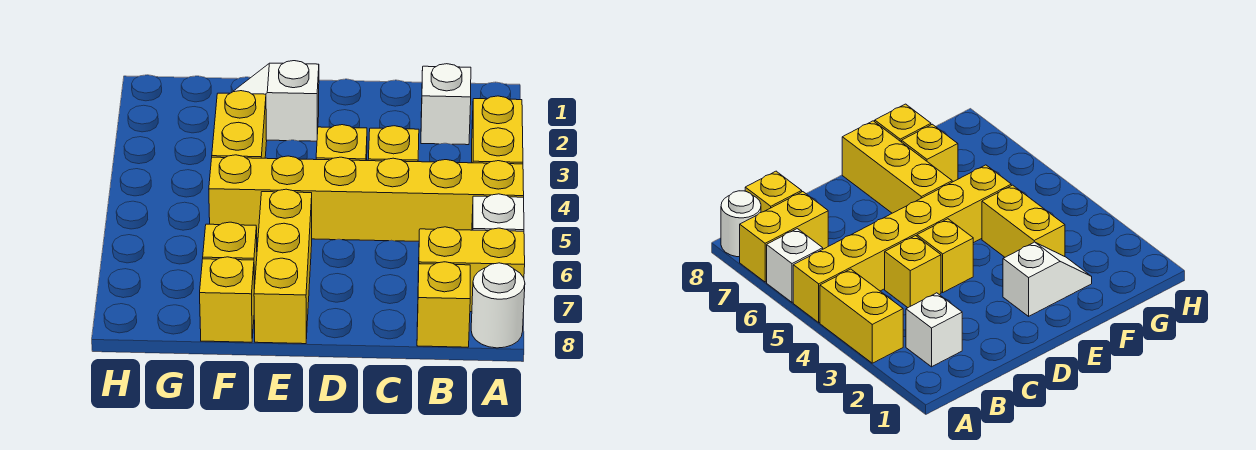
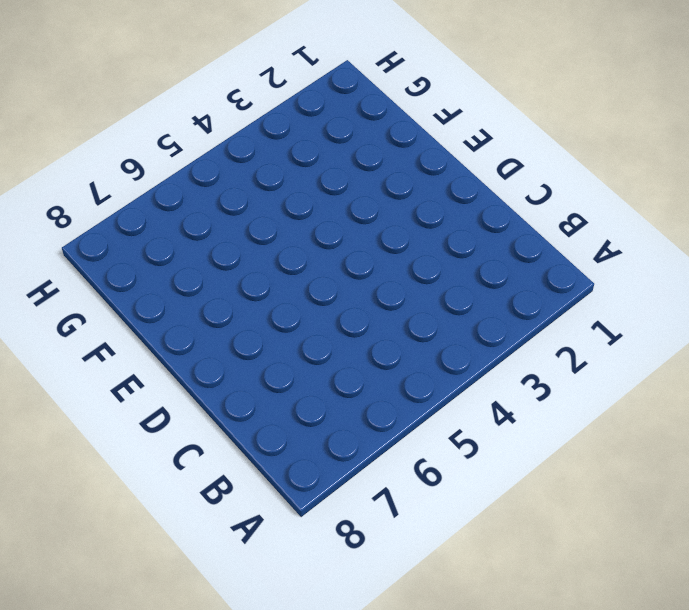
none -> yellow 1x2 brick [472,96,523,164]
none -> yellow 1x6 brick [209,155,524,241]
none -> white 1x1 brick [472,194,524,231]

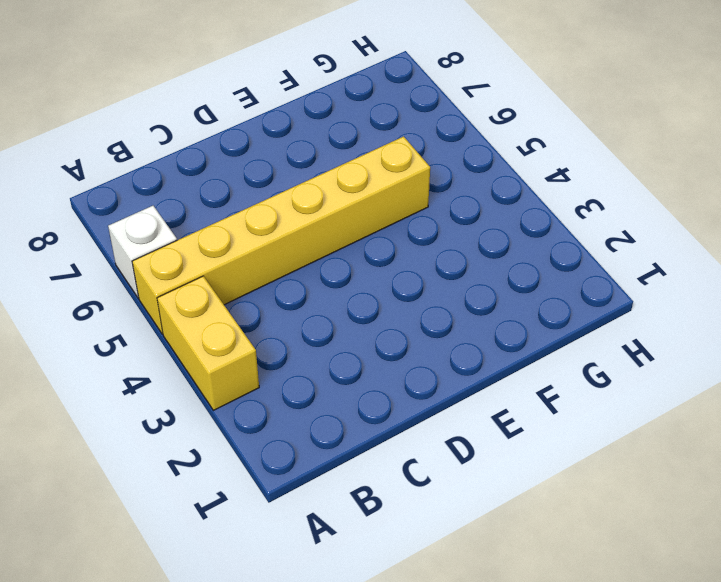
none -> yellow 1x2 brick [418,227,525,312]
none -> white 1x1 round brick [471,263,525,348]
none -> white 1x1 brick [421,64,471,145]

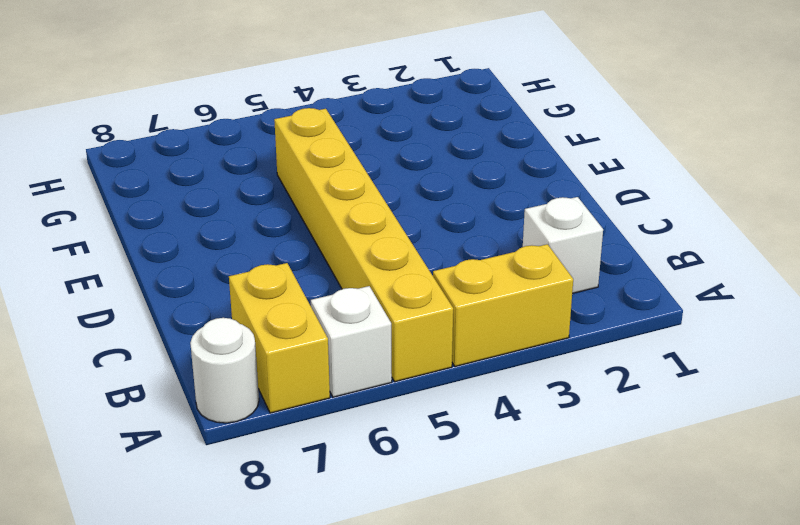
none -> yellow 1x1 brick [417,262,470,347]
none -> yellow 1x1 brick [368,126,419,162]
none -> yellow 1x1 brick [316,125,367,161]

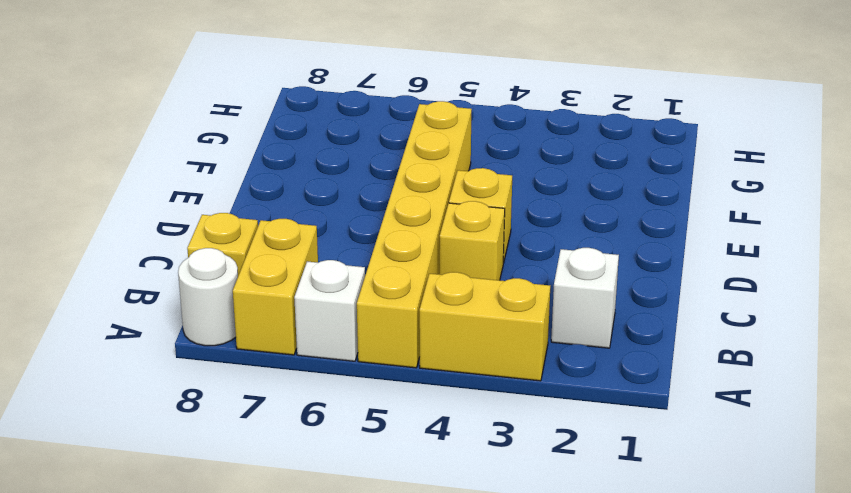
none -> white 1x2 slope [233,61,319,141]
none -> yellow 1x3 brick [254,189,312,344]
none -> yellow 1x2 brick [212,91,267,158]

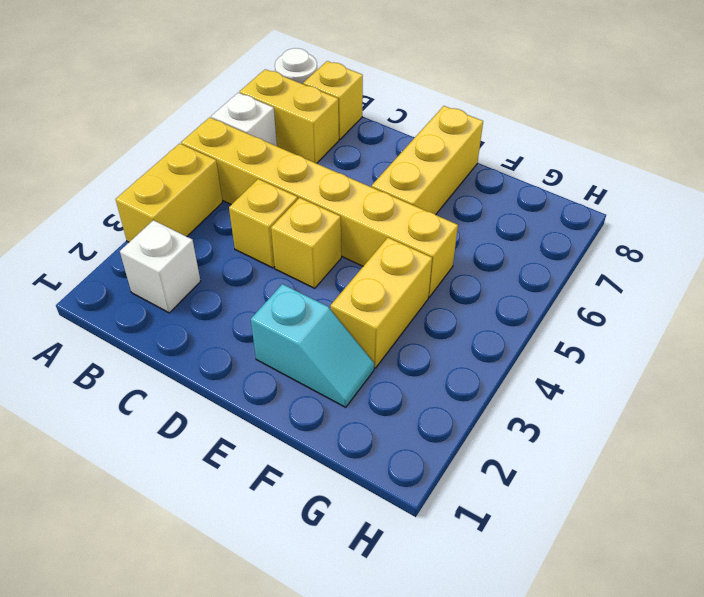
cyan 1x2 slope [251,284,374,407] -> white 1x2 slope [233,61,319,141]
none -> yellow 1x1 brick [203,222,257,288]
none -> yellow 1x1 brick [200,257,254,342]

